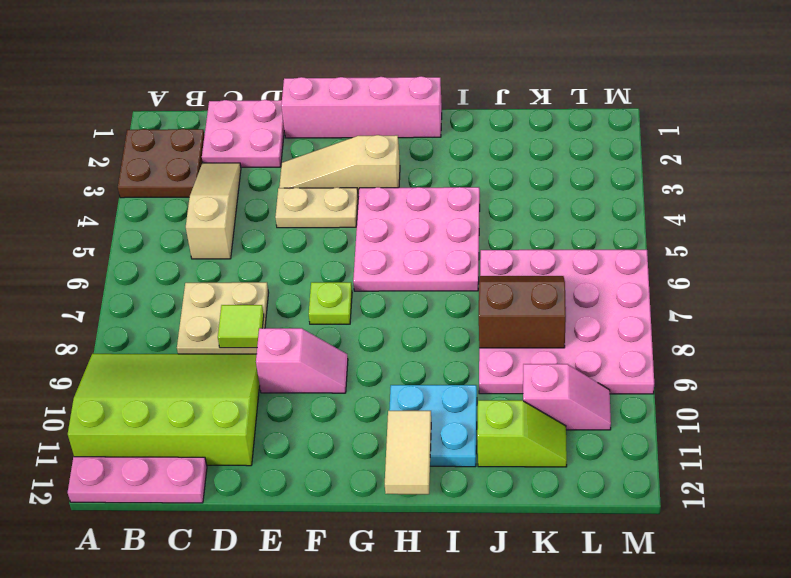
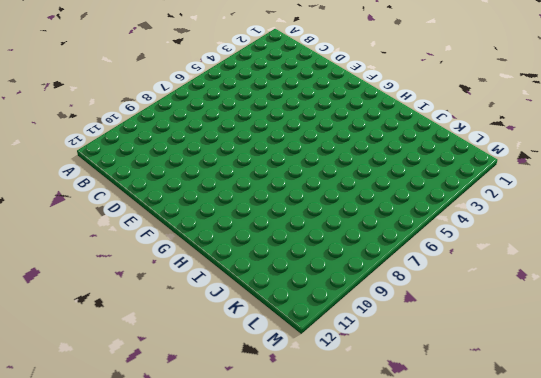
none -> brown 2x2 plate [118,129,205,198]
none -> lime 3x4 slope [68,354,260,466]
none -> pink 1x3 plate [68,457,207,503]

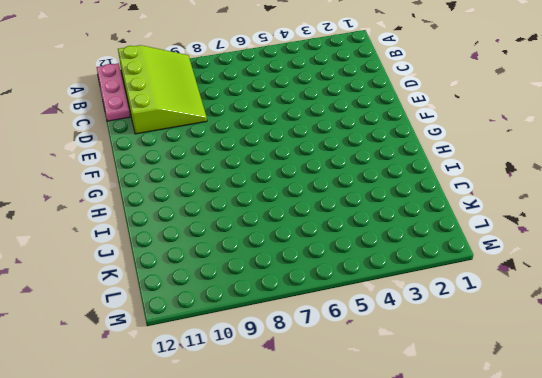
none -> brown 2x2 plate [118,129,205,198]
none -> pink 2x2 plate [202,100,284,167]
none -> tan 1x3 slope [186,163,241,259]

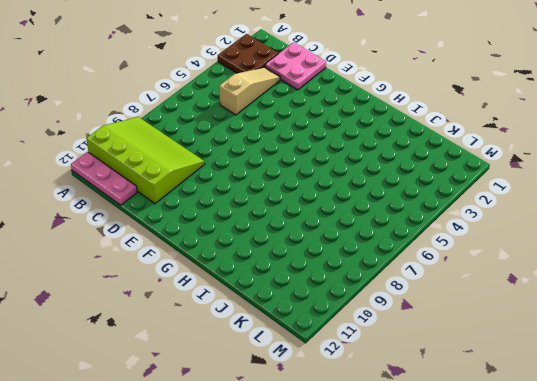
none -> tan 2x2 plate [177,282,269,354]
none -> pink 1x4 brick [281,76,442,138]
none -> tan 1x3 slope [279,135,400,197]

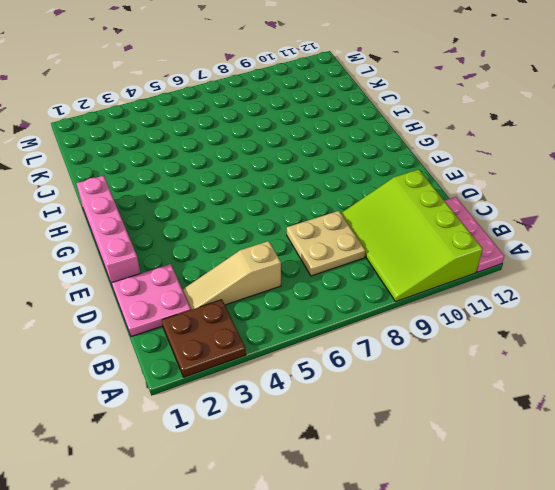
none -> tan 1x3 slope [279,135,400,197]
none -> tan 1x2 plate [275,188,358,228]
none -> pink 1x2 slope [256,328,348,393]

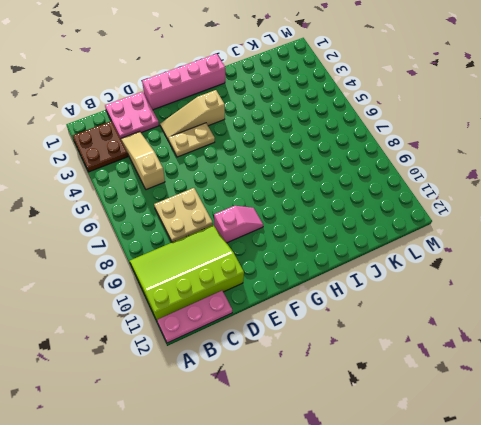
none -> lime 1x1 plate [309,282,352,324]
none -> pink 3x3 plate [353,187,480,291]
none -> cyan 2x2 plate [389,385,477,467]

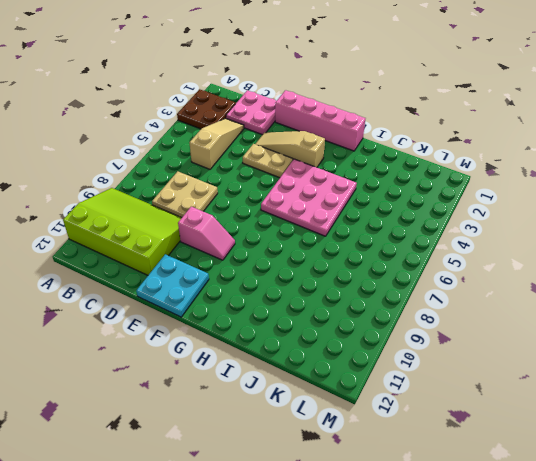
cyan 2x2 plate [136,254,209,317] -> cyan 2x2 plate moved to [389,385,477,467]
none -> pink 1x3 plate [68,457,207,503]
none -> lime 1x1 plate [309,282,352,324]
none -> pink 4x4 plate [479,250,654,394]

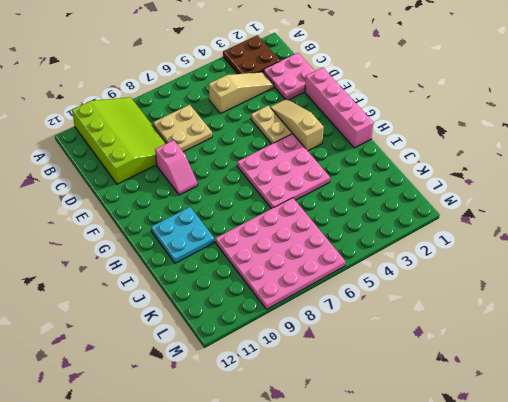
none -> pink 1x3 plate [68,457,207,503]
none -> lime 1x1 plate [309,282,352,324]
none -> lime 1x2 slope [477,400,567,467]

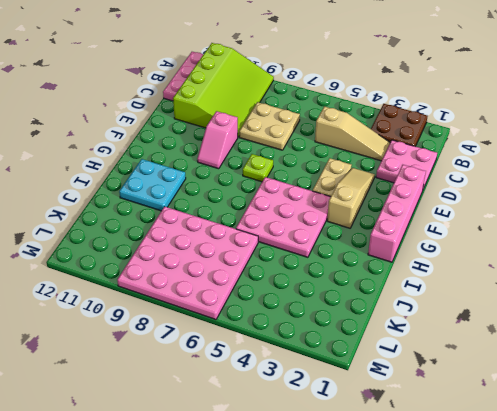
none -> lime 1x2 slope [477,400,567,467]
none -> pink 1x2 slope [523,364,611,430]
none -> lime 1x1 tile [218,305,264,348]

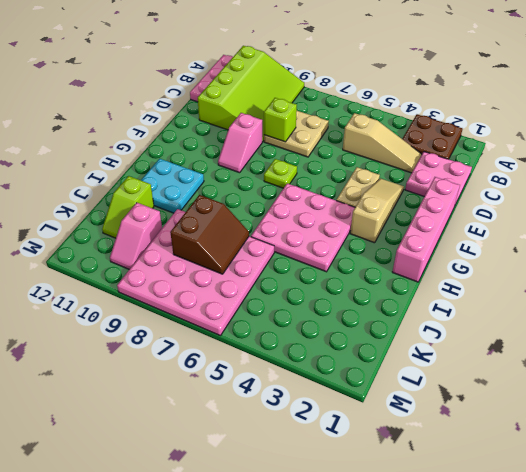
lime 1x1 brick [264,98,297,142] -> lime 1x1 tile [218,305,264,348]
none -> tan 1x2 tile [385,411,431,494]

